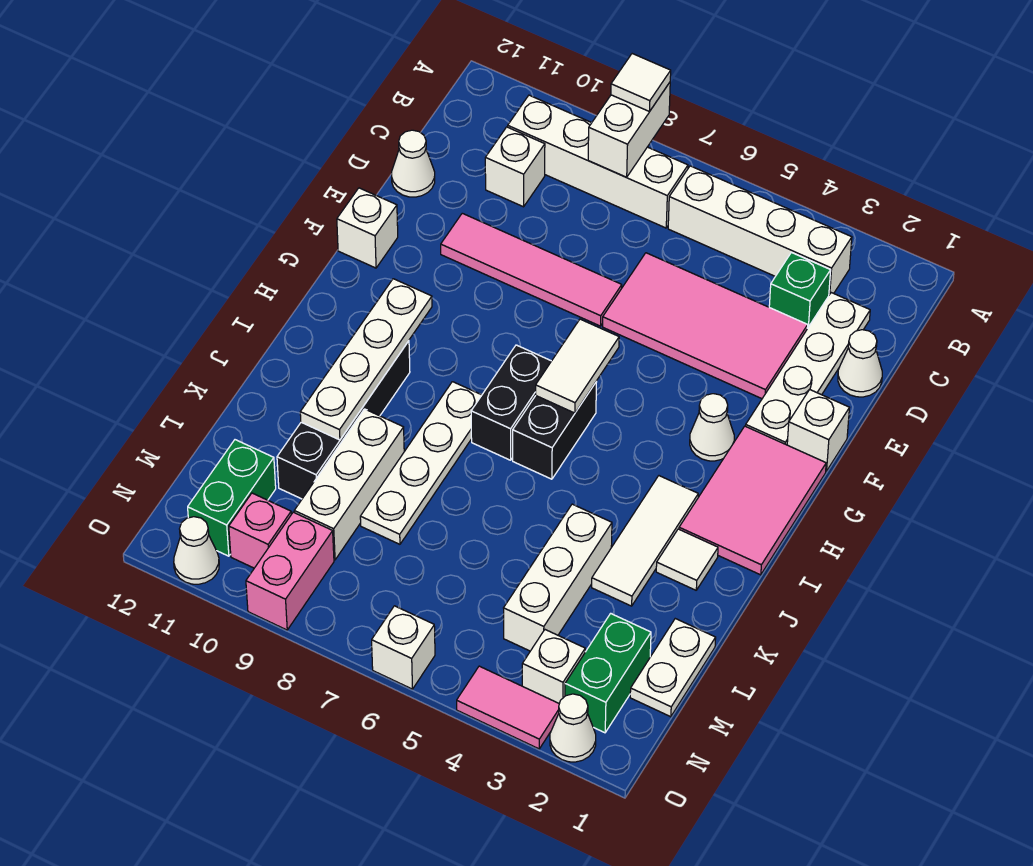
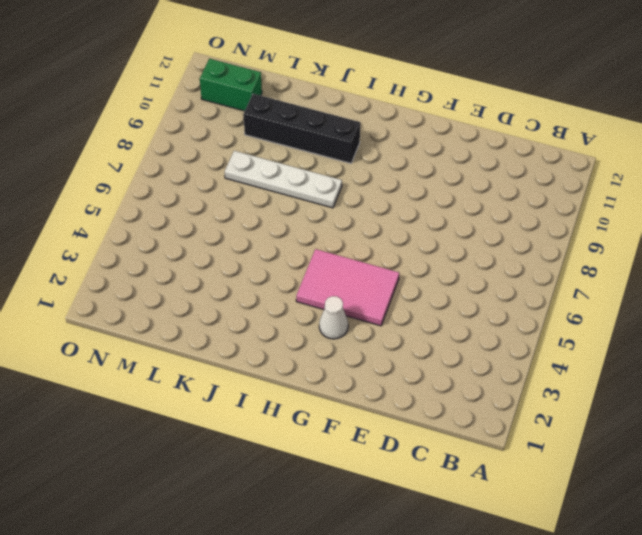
pink 2x3 tile [296,249,399,326] -> pink 2x3 tile moved to [679,426,826,575]
none -> white 1x4 brick [668,166,852,295]
none -> white 1x4 brick [508,95,688,228]
none -> white 1x4 plate [746,293,870,445]
none -> green 1x1 brick [769,252,831,329]

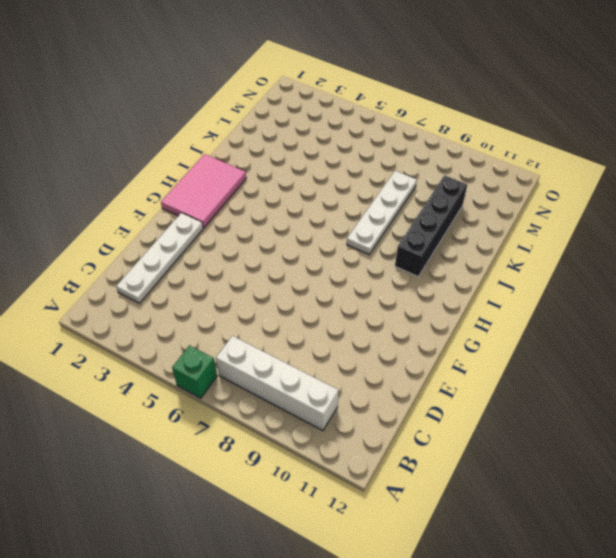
green 1x1 brick [172,345,217,398] -> green 1x1 brick moved to [769,252,831,329]
none -> white 1x4 brick [668,166,852,295]
none -> white 1x1 brick [485,127,545,207]
none -> white 1x1 cone [838,330,882,397]
none -> pink 2x4 tile [603,253,808,399]

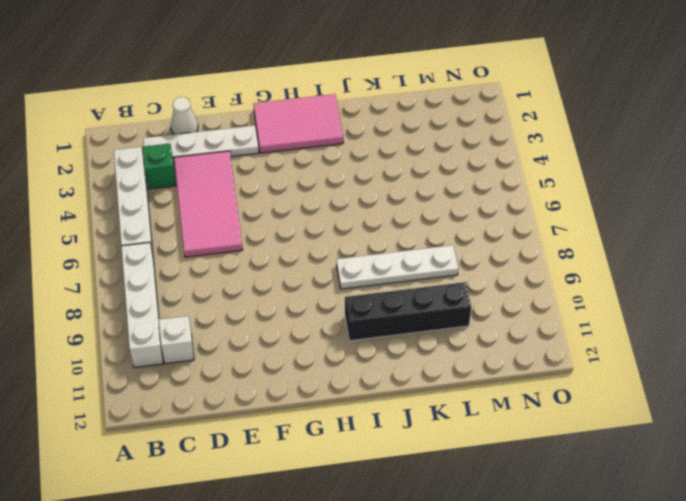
none -> white 1x1 cone [392,130,435,197]
none -> pink 1x4 tile [441,213,622,326]
none -> white 1x1 brick [787,390,849,471]
none -> white 1x1 brick [337,188,398,268]

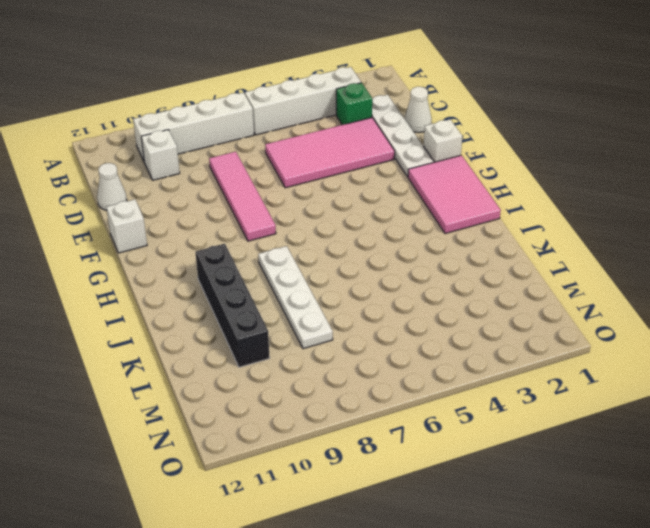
pink 1x4 tile [209,152,276,241] -> pink 1x4 tile turned to [441,213,622,326]
none -> white 1x1 cone [690,394,734,461]
none -> black 1x2 brick [513,383,596,479]
none -> black 1x2 brick [471,345,551,460]
none -> white 1x3 tile [592,476,698,606]

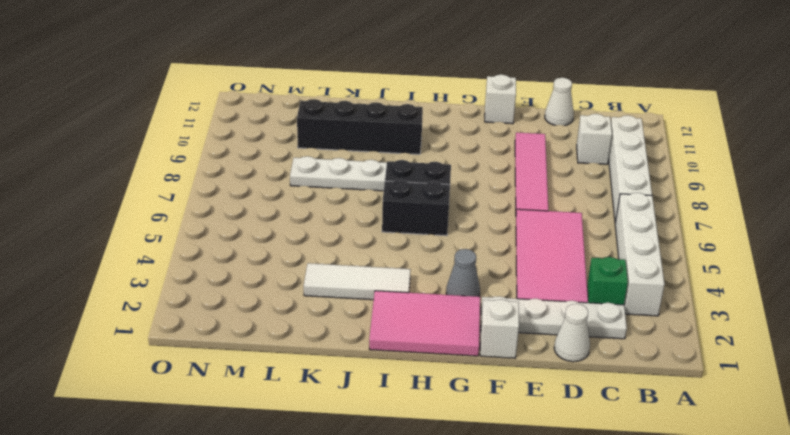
grey 1x1 cone [446,249,480,297] -> white 1x1 cone [690,394,734,461]
none -> white 1x1 tile [656,529,718,590]
none -> white 1x3 brick [504,504,612,651]
none -> white 1x3 brick [294,409,404,560]
none -> white 1x2 plate [630,619,716,717]

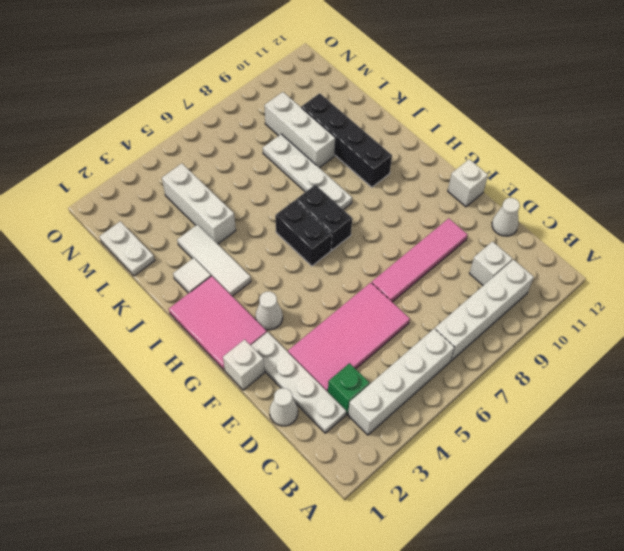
none -> green 1x2 brick [565,613,651,733]
none -> green 1x2 brick [188,440,276,556]
none -> white 1x1 brick [522,630,585,704]
none -> pink 1x2 brick [246,512,334,630]

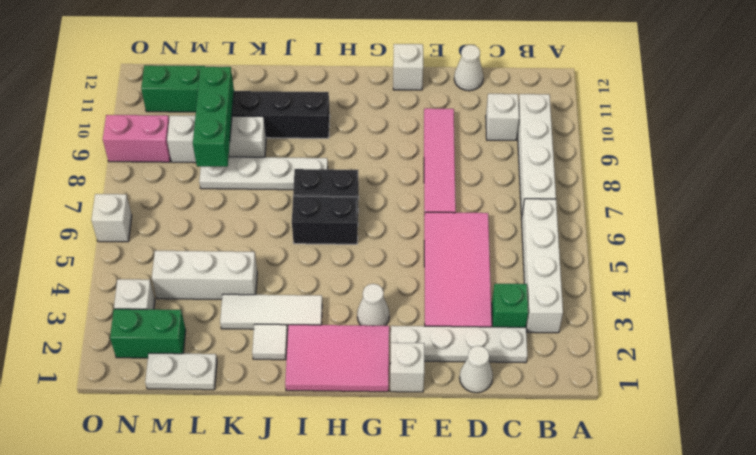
green 1x3 brick [193,67,234,167] -> none
none -> pink 1x1 brick [229,493,291,568]
none -> white 1x1 cone [550,694,596,762]
none -> pink 1x2 tile [457,666,559,749]
none -> white 1x1 cone [174,517,219,584]

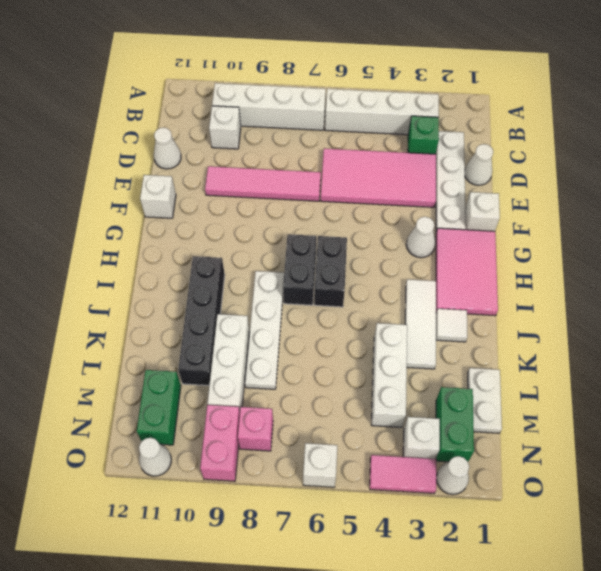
pink 1x1 brick [238,407,273,451] -> pink 1x1 brick moved to [229,493,291,568]
none -> white 1x2 brick [588,83,670,177]
none -> white 1x2 tile [536,319,619,413]
none -> white 1x4 plate [300,279,432,440]
none -> white 1x1 tile [611,54,671,112]

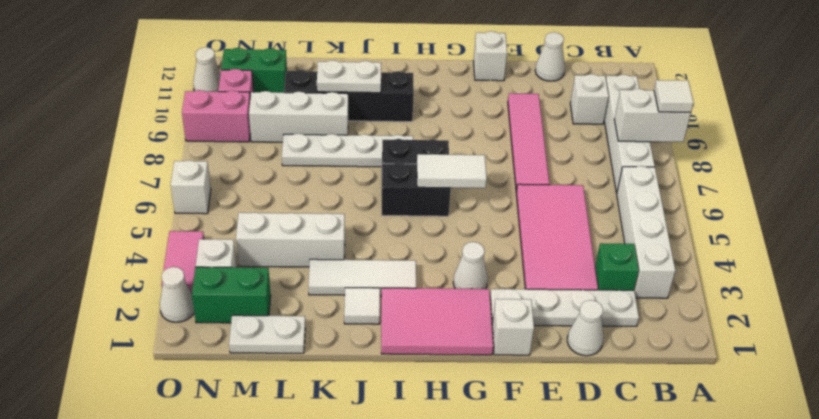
white 1x2 plate [317,60,381,93] -> white 1x4 plate [300,279,432,440]

